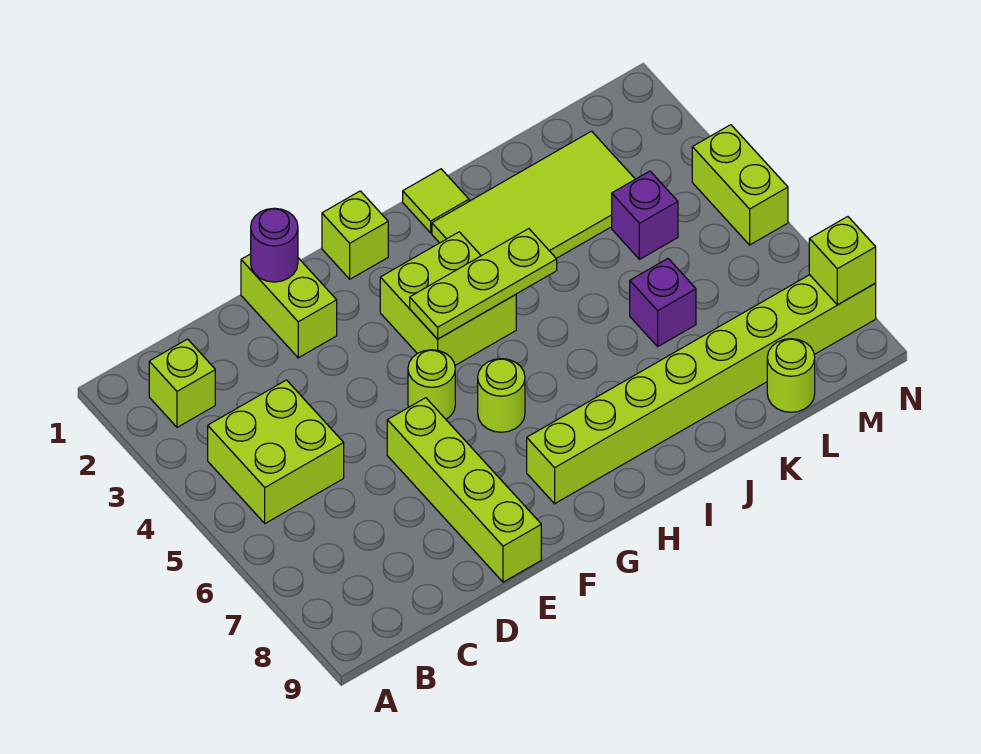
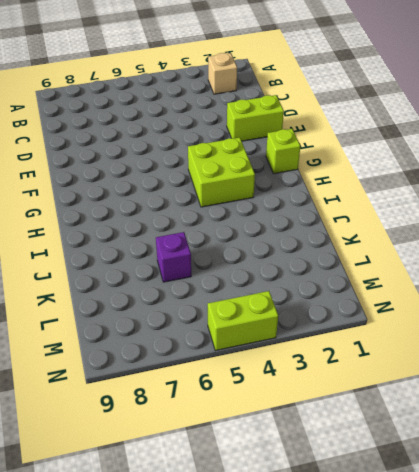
tan 1x1 brick [208,53,237,94] -> lime 1x1 brick [149,339,215,427]
none -> lime 2x2 brick [208,380,344,523]
none -> lime 1x4 brick [387,398,541,582]
none -> lime 1x1 round brick [408,350,455,419]

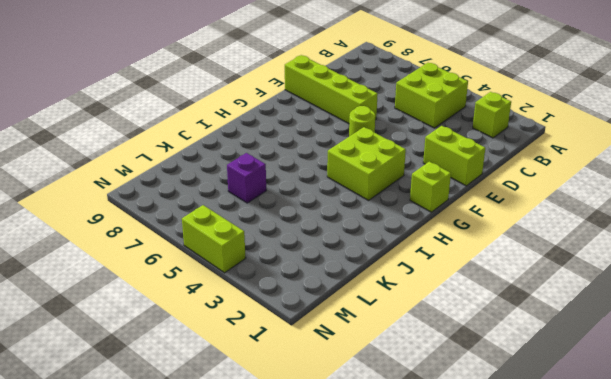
none -> lime 1x1 round brick [478,359,525,432]
none -> lime 1x8 brick [527,275,876,504]
none -> lime 1x1 tile [403,169,469,233]

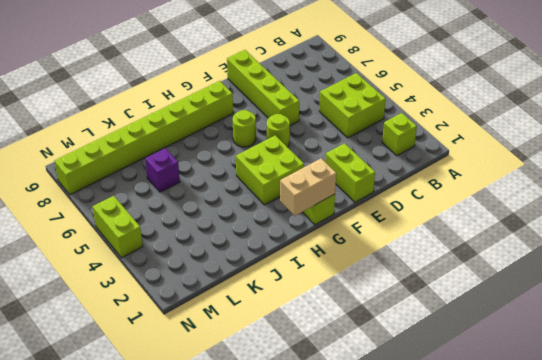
tan 1x2 brick [280,159,336,216] -> none
none -> lime 1x1 tile [403,169,469,233]
none -> lime 2x4 tile [432,131,635,258]
none -> purple 1x1 brick [612,171,678,259]

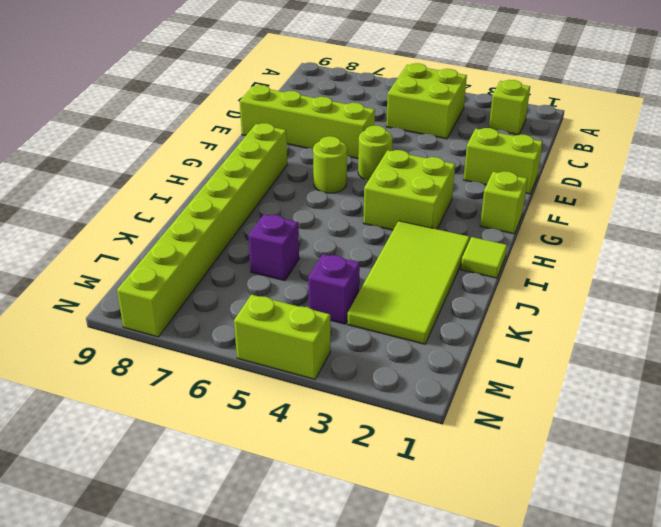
none -> lime 1x1 round brick [767,339,815,412]
none -> purple 1x1 round brick [251,208,298,282]
none -> lime 1x3 plate [410,229,557,339]

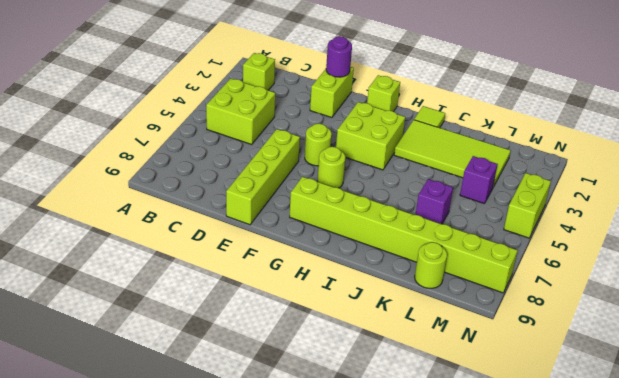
none -> lime 1x3 plate [410,229,557,339]
none -> lime 1x1 brick [809,217,876,305]

